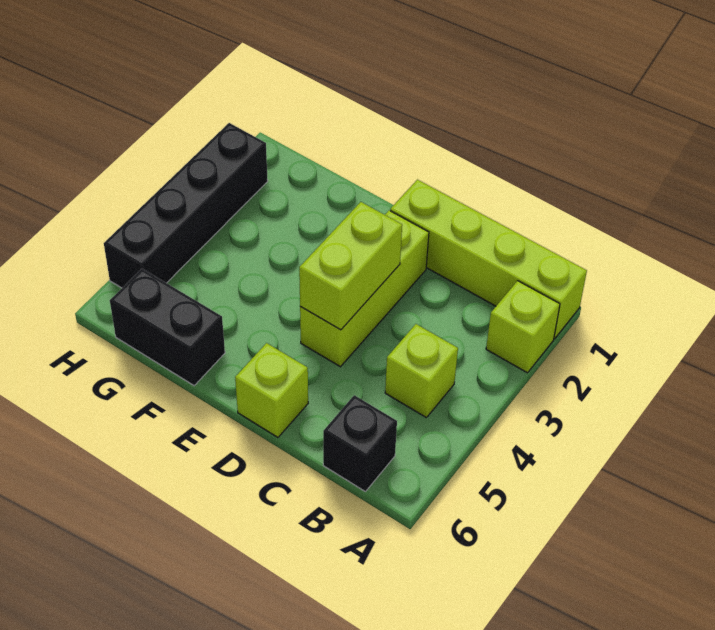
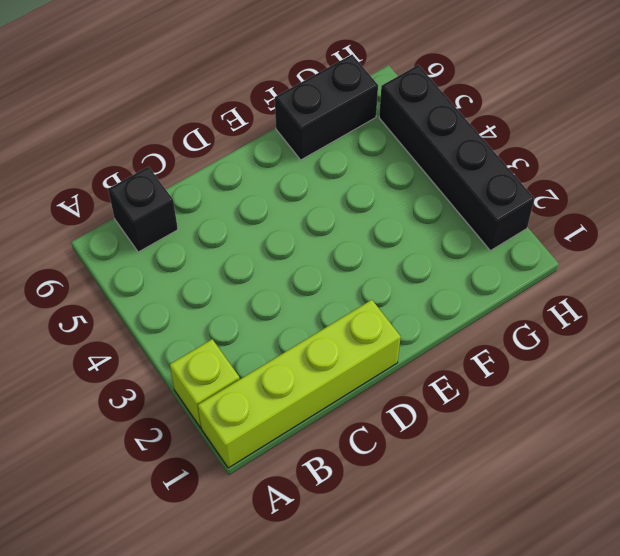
none -> lime 1x1 brick [385,324,458,418]
none -> lime 1x3 brick [300,210,429,367]

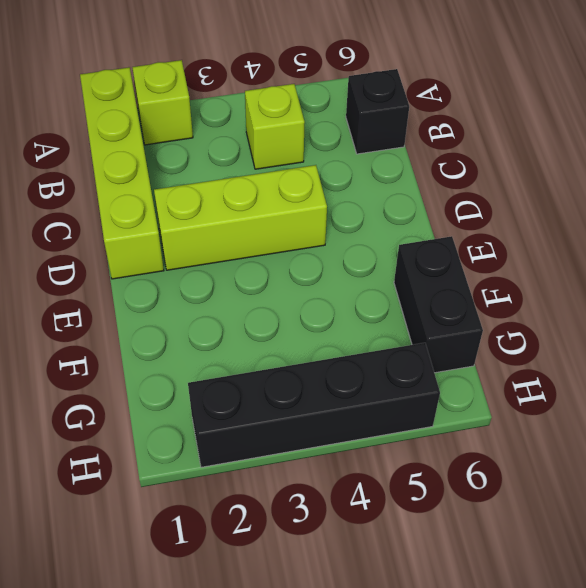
none -> lime 1x1 brick [235,343,308,437]
none -> lime 1x2 brick [299,202,402,330]

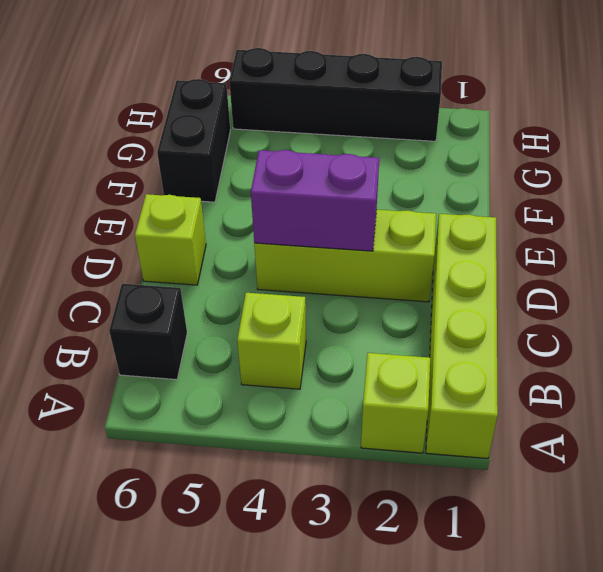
purple 1x2 brick [251,150,379,251] -> lime 1x2 brick [299,202,402,330]

